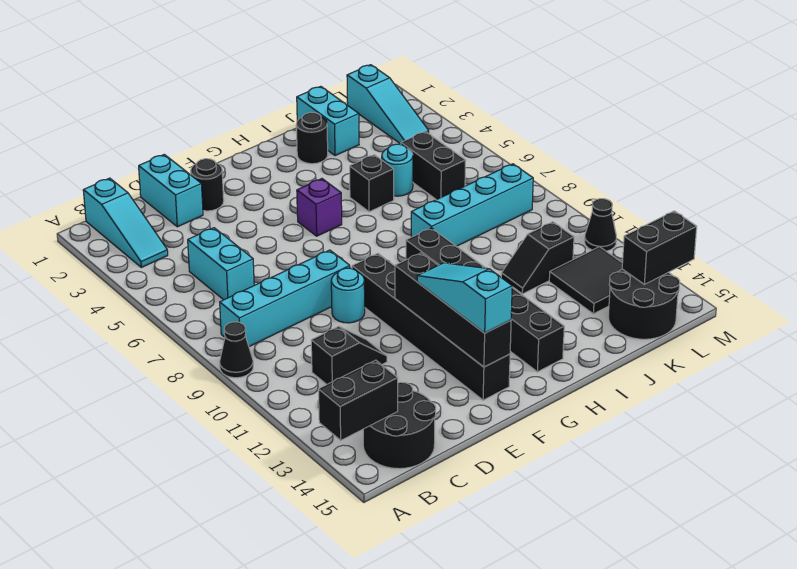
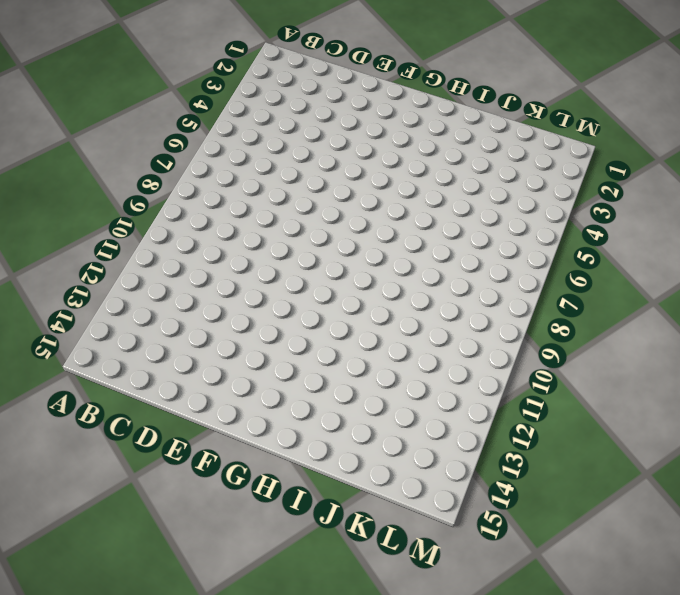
none -> black 1x1 cone [220,322,253,378]
none -> cyan 1x3 slope [83,178,168,267]
none -> cyan 1x4 brick [220,250,350,347]

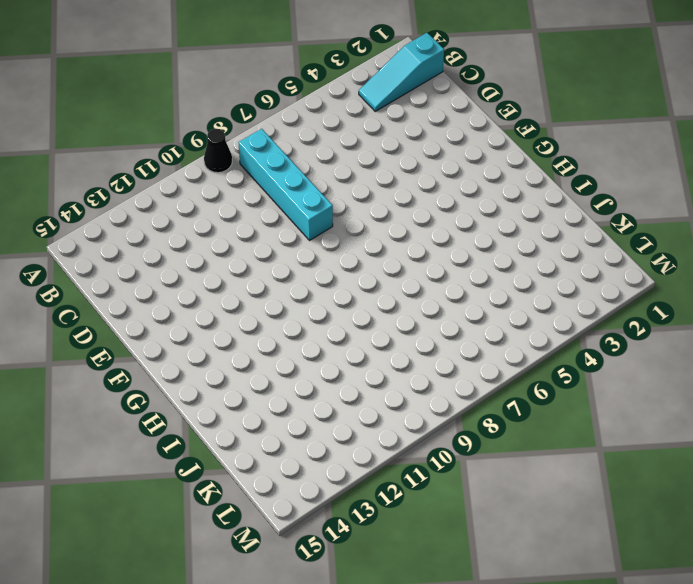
none -> black 2x2 round brick [363,382,436,469]
none -> cyan 1x2 brick [188,228,254,300]
none -> black 1x2 slope [311,326,387,385]

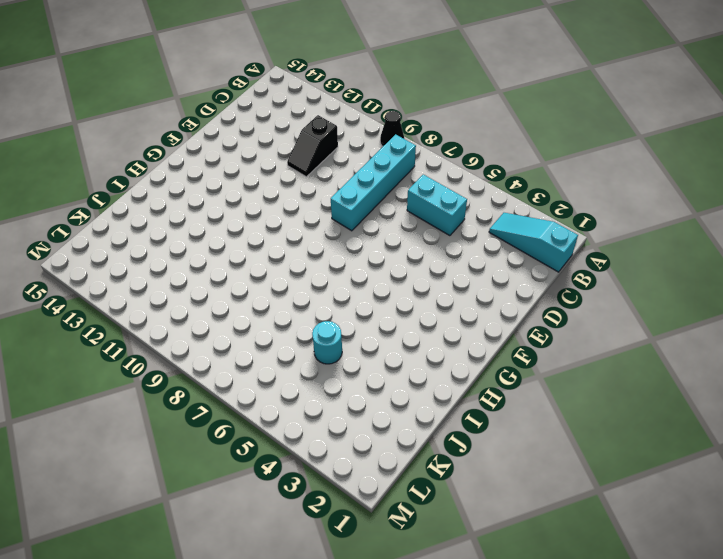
none -> black 2x2 round brick [363,382,436,469]
none -> cyan 1x2 brick [139,154,203,227]
none -> black 1x1 round brick [191,159,224,211]

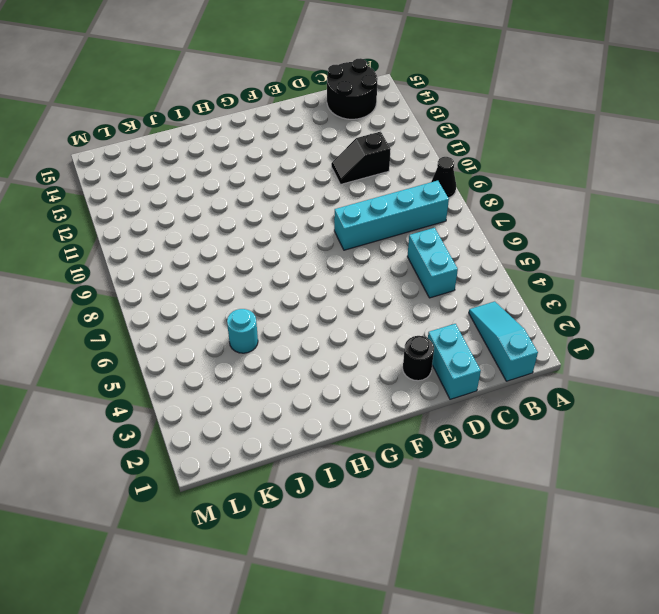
none -> cyan 1x1 round brick [331,268,365,323]
none -> black 1x6 brick [352,253,510,400]
none -> purple 1x1 brick [297,179,342,236]

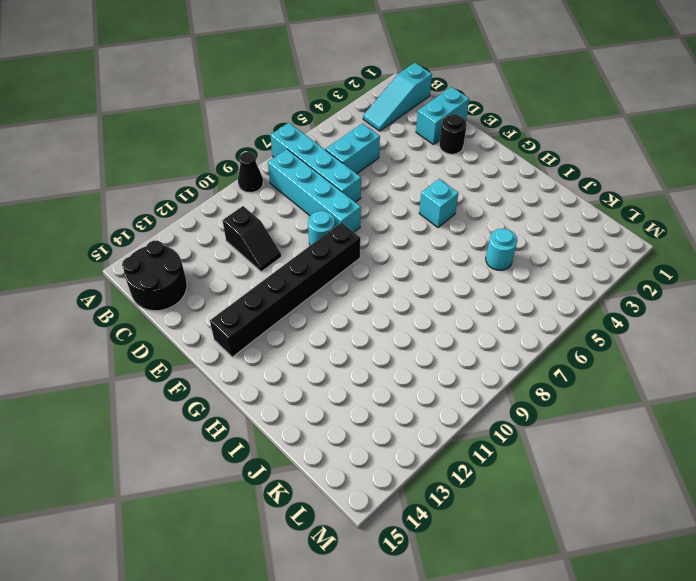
cyan 1x4 brick [270,123,361,202] -> cyan 1x4 brick moved to [411,164,533,246]
cyan 1x1 brick [419,179,458,227] -> purple 1x1 brick [297,179,342,236]
none -> black 1x6 brick [406,228,564,372]
none -> black 1x1 round brick [296,112,328,164]
none -> black 1x1 brick [350,155,394,212]

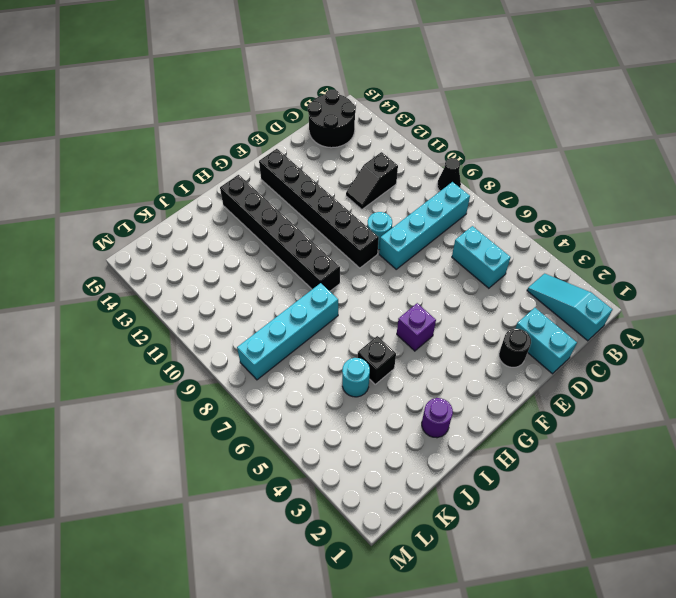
purple 1x1 round brick [422,398,453,438] -> black 1x1 round brick [296,112,328,164]
none -> cyan 1x2 brick [297,86,359,156]
none -> black 1x2 slope [501,222,574,294]
none -> black 1x2 brick [401,132,466,200]

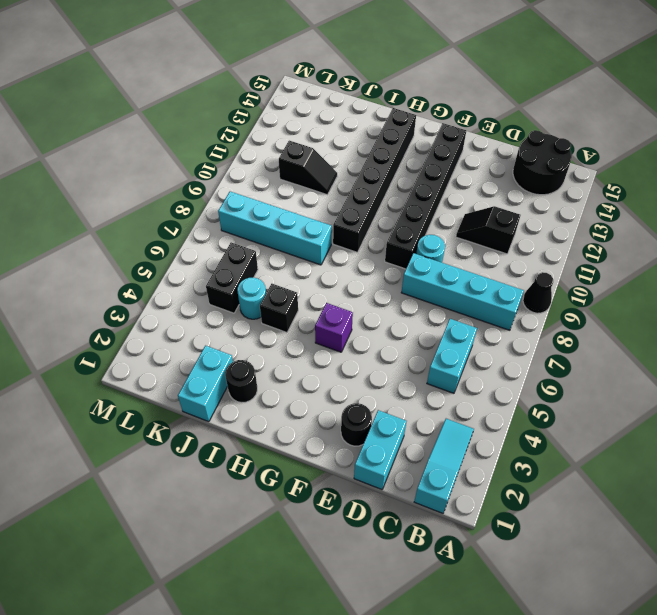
none -> black 2x2 tile [549,247,622,314]
none -> black 2x2 round brick [608,269,680,339]
none -> cyan 1x3 slope [347,65,429,144]

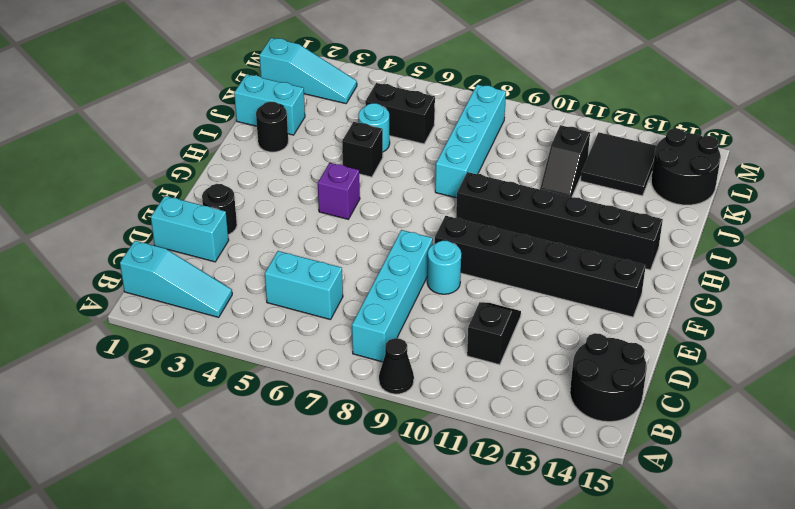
none -> black 1x1 cone [585,199,616,251]
none -> black 1x2 brick [318,360,398,440]
none -> black 1x4 brick [395,253,511,367]

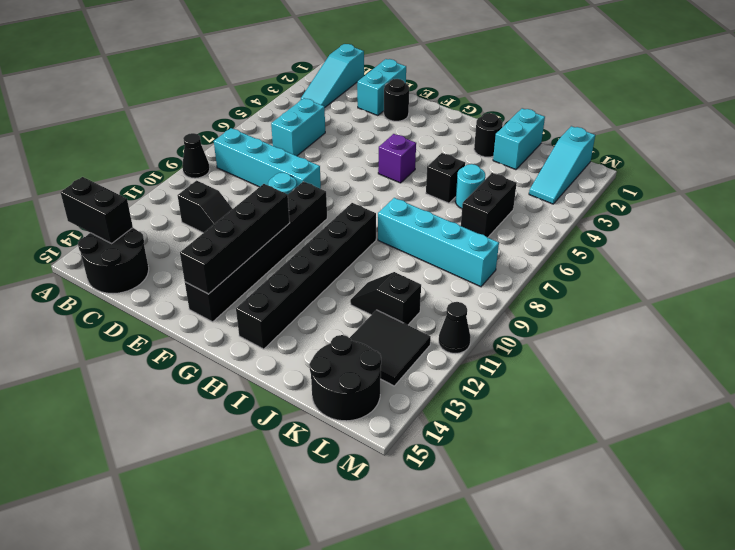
none -> black 1x2 brick [622,211,697,284]
none -> cyan 1x3 slope [417,263,512,333]

